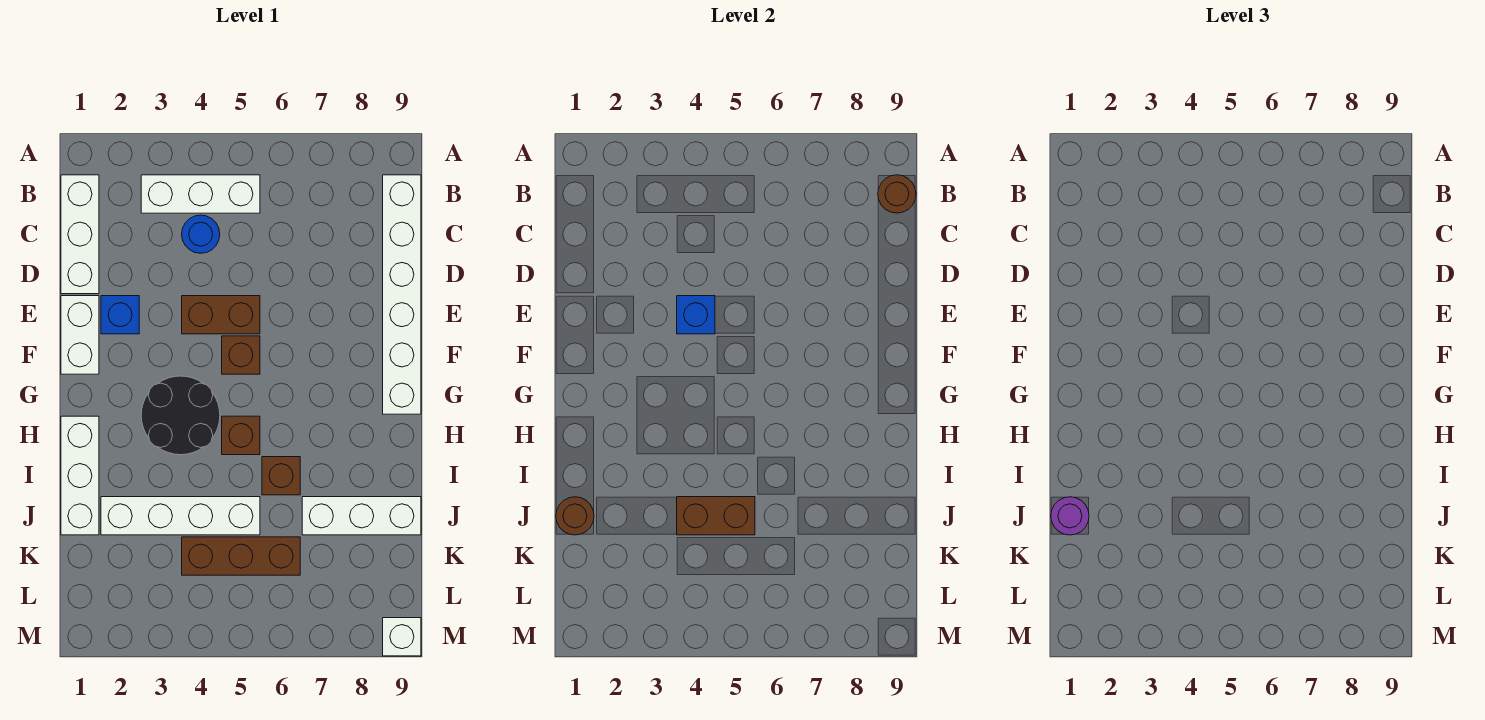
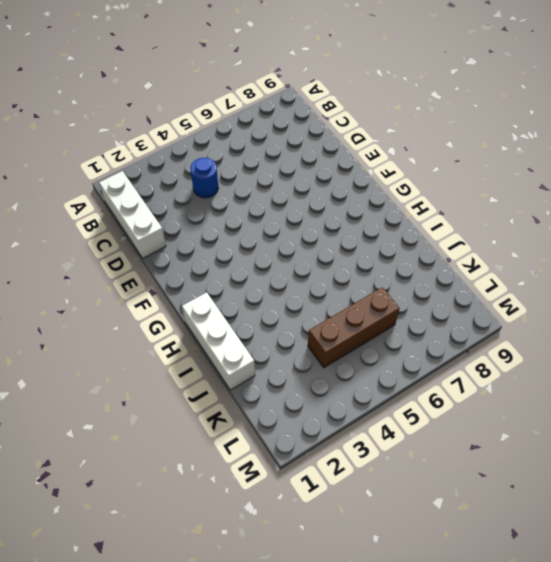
none -> white 1x3 brick [141,175,260,213]
none -> white 1x6 brick [383,175,421,414]
none -> white 1x2 brick [61,296,99,374]

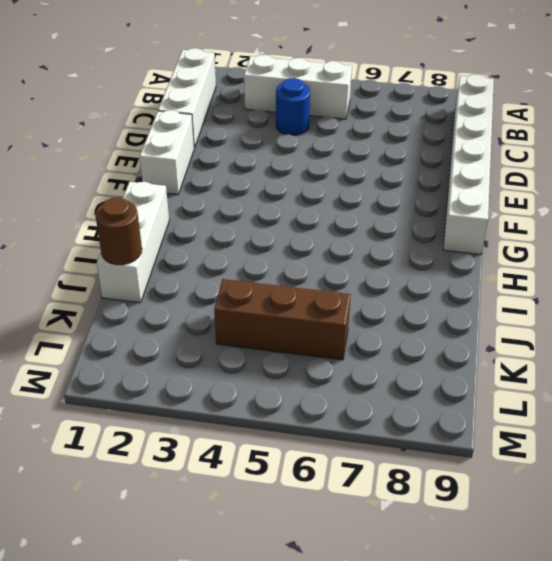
none -> blue 1x1 brick [101,296,139,334]
none -> brown 1x2 brick [182,296,260,334]
none -> brown 1x1 brick [222,336,260,374]

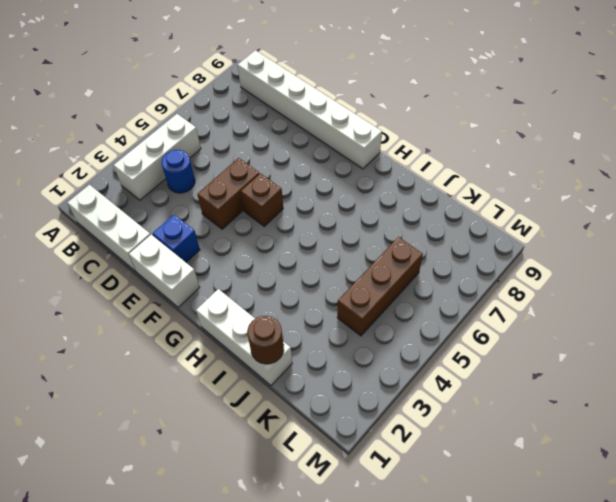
none -> black 2x2 round brick [141,376,220,455]
none -> brown 1x1 brick [222,416,260,455]
none -> brown 1x1 brick [262,457,300,495]

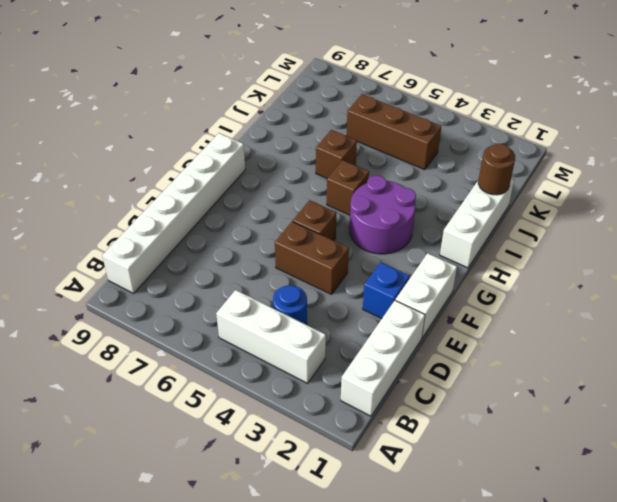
purple 2x2 round brick [350,175,416,254] -> black 2x2 round brick [141,376,220,455]
none -> white 1x4 brick [101,497,260,535]
none -> white 1x3 brick [302,497,421,535]
none -> white 1x1 brick [383,618,421,656]

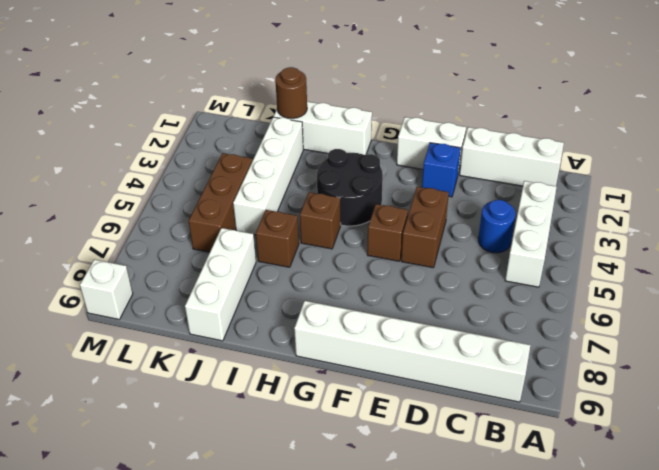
none -> brown 1x1 round brick [878,175,916,213]
none -> blue 1x1 brick [677,296,715,334]
none -> brown 1x2 brick [677,497,755,535]

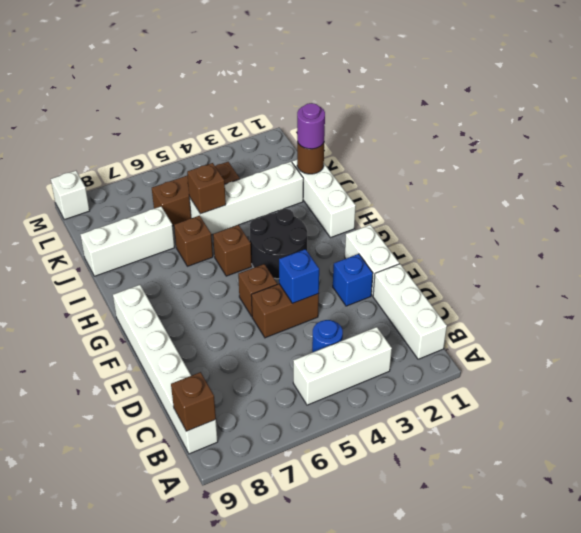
brown 1x1 brick [171,372,216,431] -> brown 1x1 round brick [878,175,916,213]
brown 1x1 brick [187,163,226,214] -> brown 1x2 brick [677,497,755,535]

